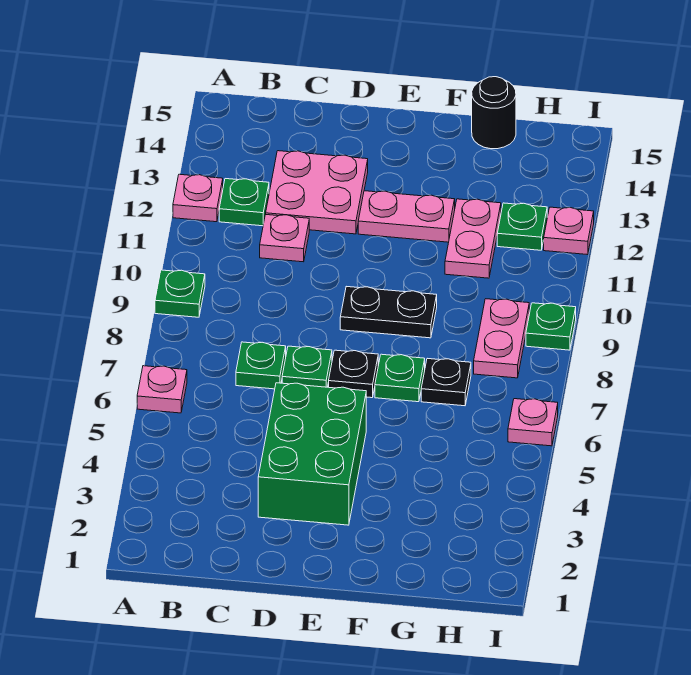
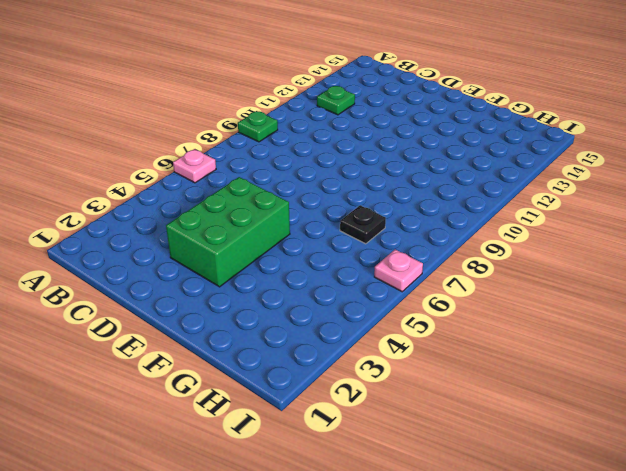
none -> pink 1x1 plate [173,174,223,222]
none -> green 1x1 plate [236,342,286,389]
none -> pink 1x1 plate [260,215,309,262]

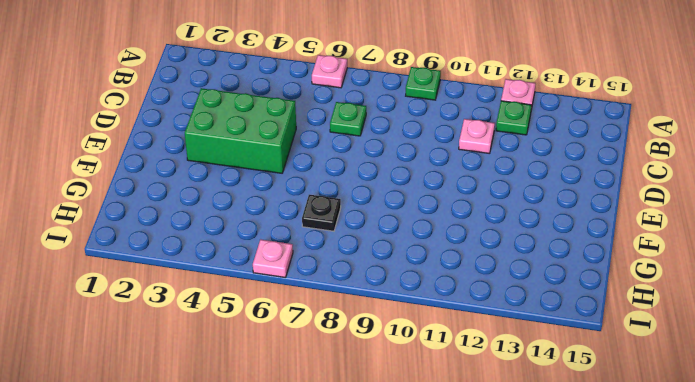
none -> pink 2x2 plate [266,151,368,234]
none -> green 1x1 plate [282,346,332,387]
none -> black 1x1 plate [329,350,378,398]

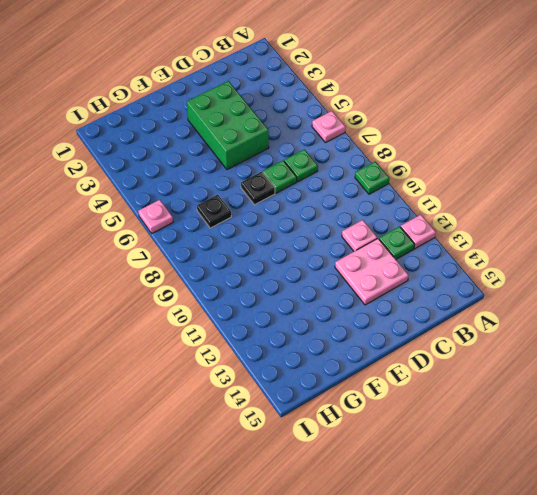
none -> black 1x2 plate [340,286,437,338]
none -> pink 1x2 plate [358,191,455,242]
none -> green 1x1 plate [375,354,425,402]

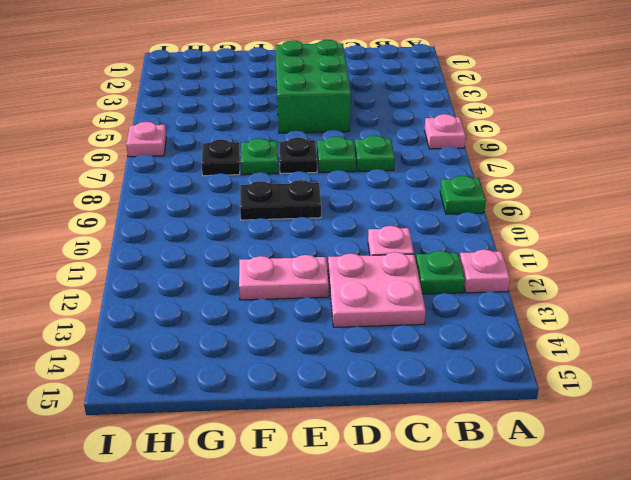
none -> pink 1x2 plate [445,199,501,278]
none -> black 1x1 round brick [472,77,516,149]
none -> pink 1x2 plate [474,299,529,378]

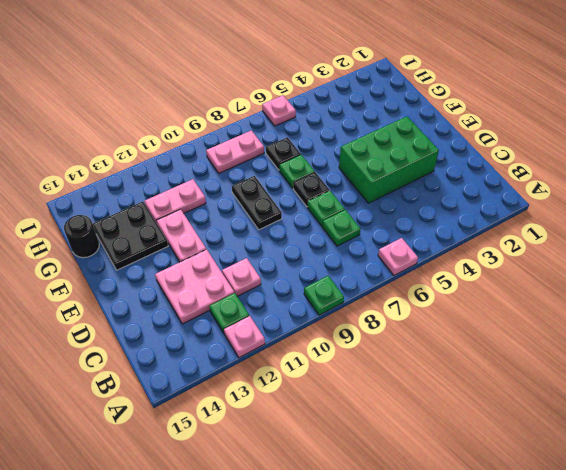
black 2x2 plate [93,202,168,270] -> none
none -> green 1x1 plate [497,203,547,250]
none -> green 1x1 plate [526,303,576,350]
none -> pink 1x1 plate [544,207,594,255]

